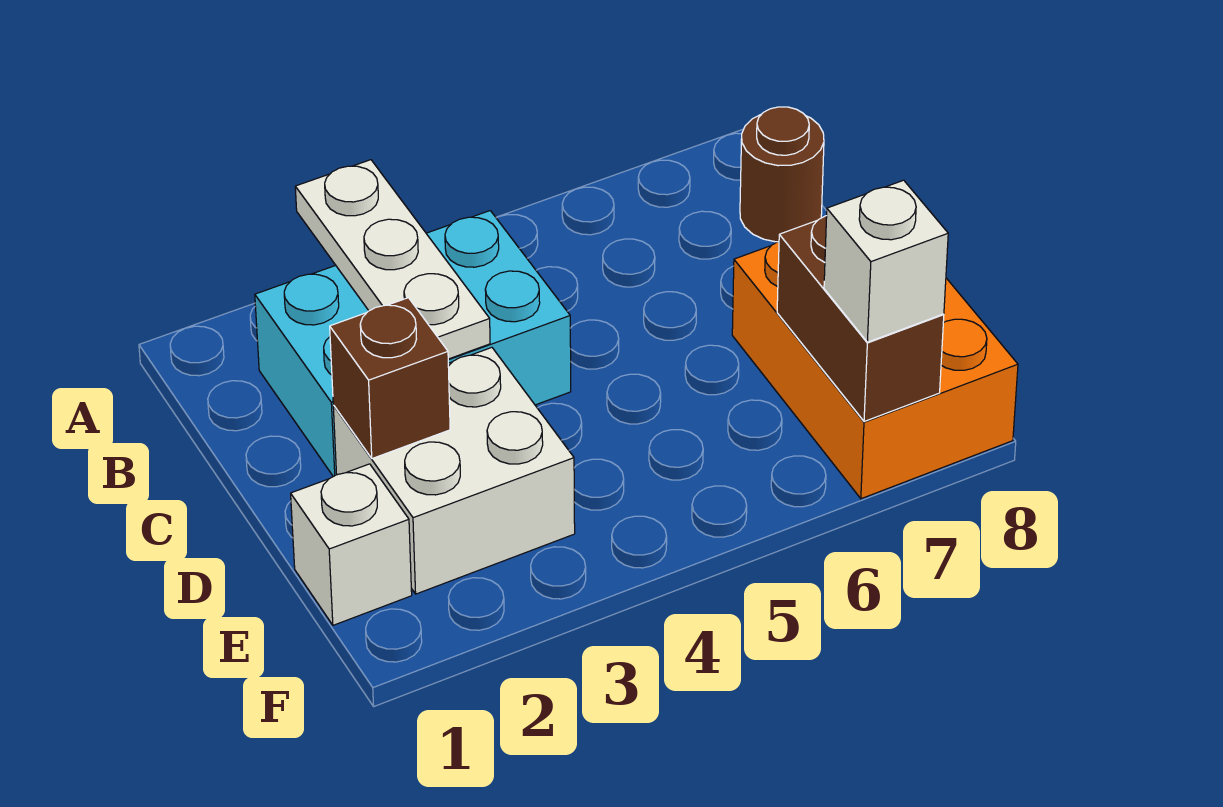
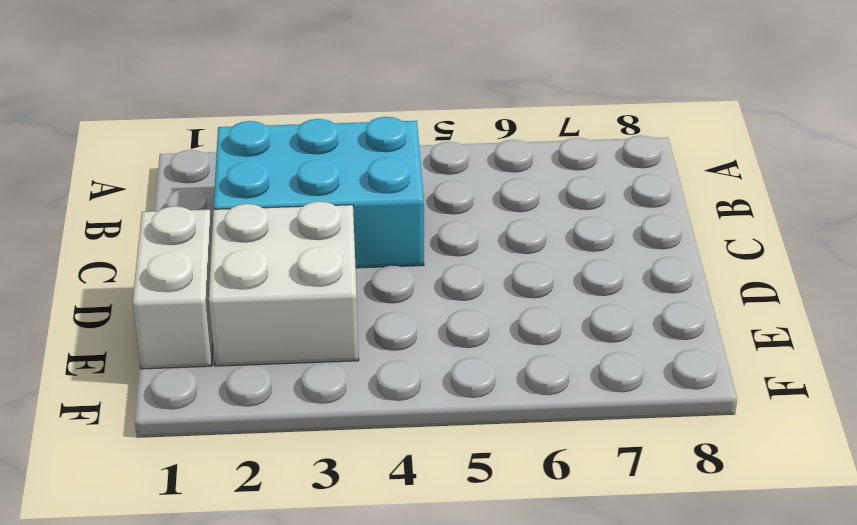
white 1x2 brick [133,206,213,369] -> white 1x1 brick [291,464,412,625]
none -> brown 1x1 round brick [740,107,824,242]
none -> orange 2x3 brick [732,242,1018,499]

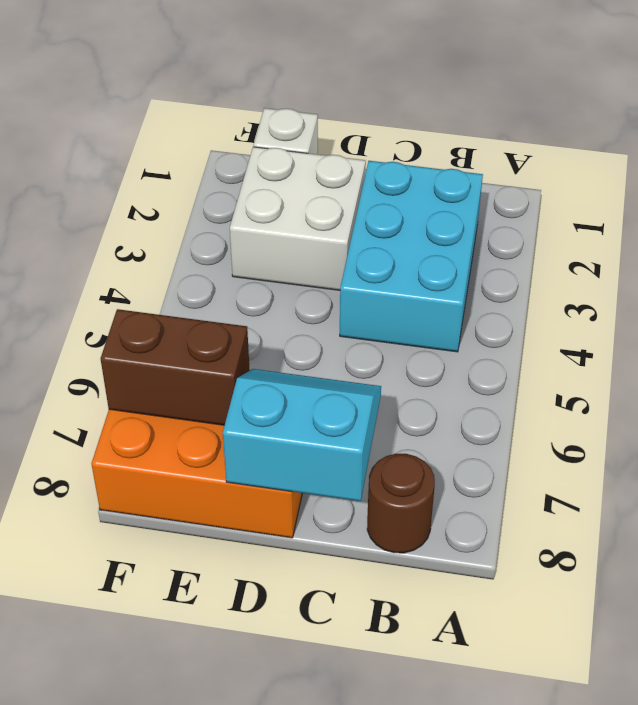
cyan 2x2 slope [223,369,381,501] -> none
none -> white 1x3 plate [295,160,490,359]
none -> brown 1x1 brick [330,298,450,459]

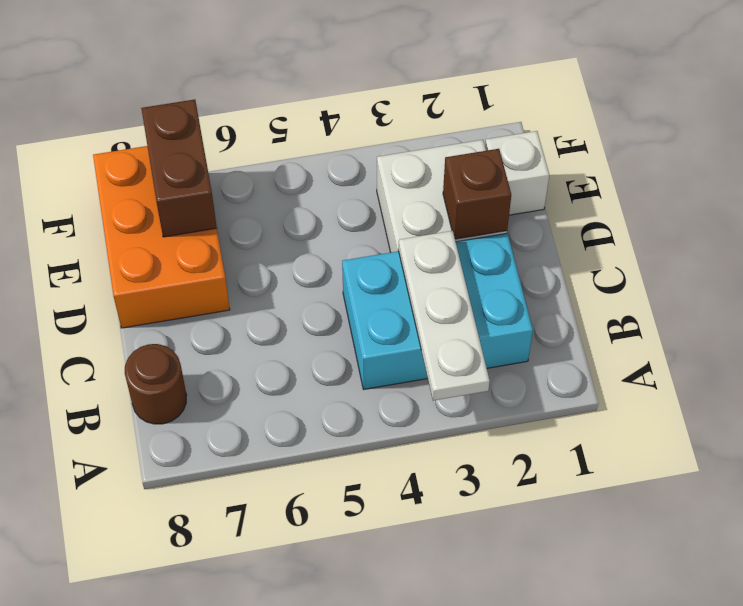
none -> white 1x1 brick [824,180,948,342]

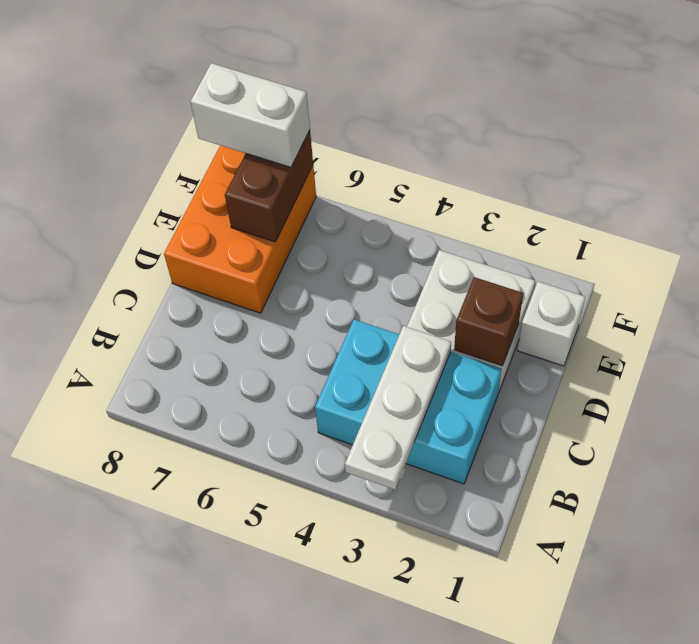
white 1x2 brick [190,63,310,167] -> white 1x1 brick [824,180,948,342]
none -> brown 1x1 round brick [740,107,824,242]

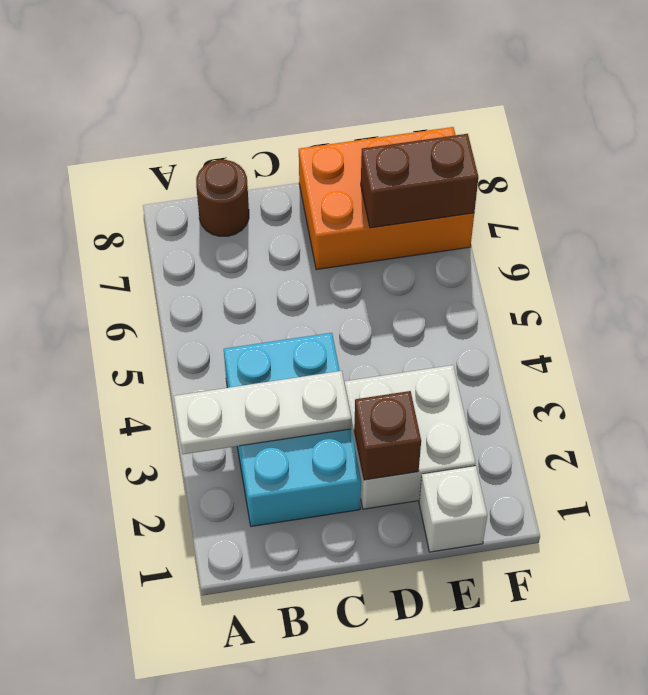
none -> white 1x1 brick [824,180,948,342]

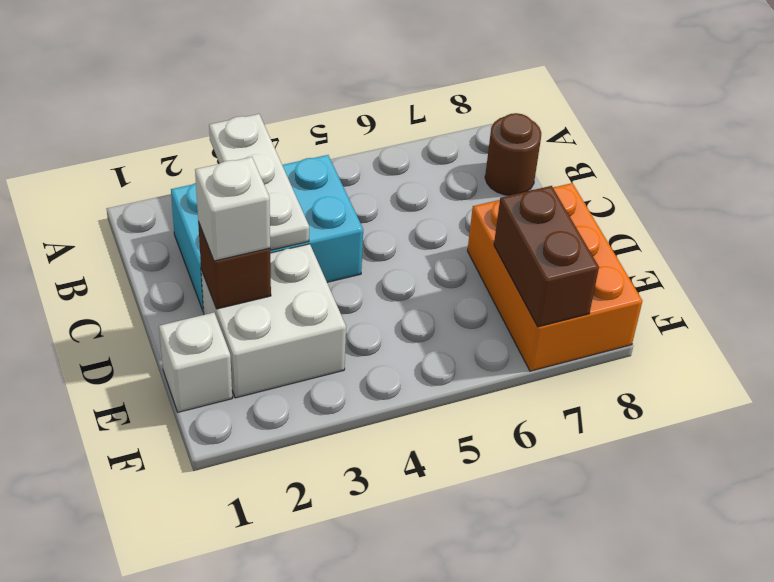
white 1x1 brick [195,157,270,261] -> white 1x1 brick moved to [824,180,948,342]

